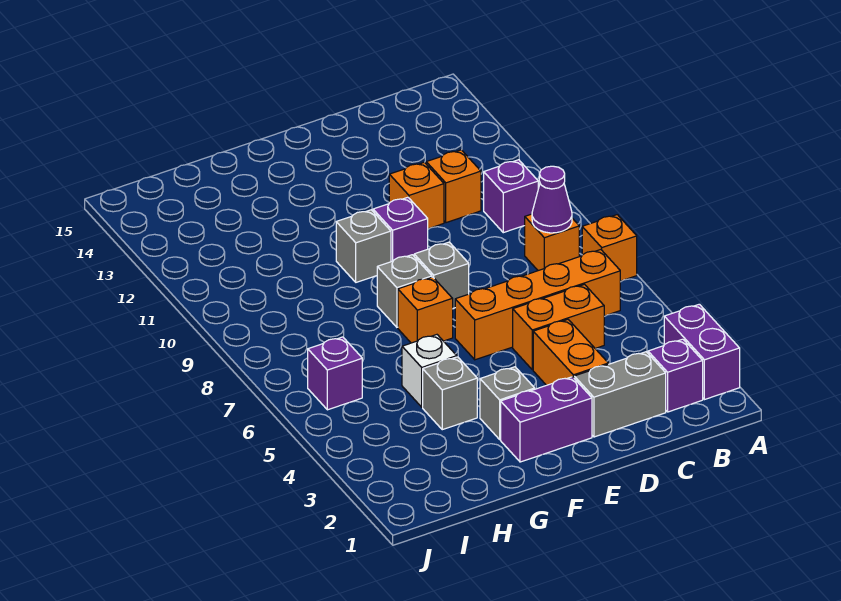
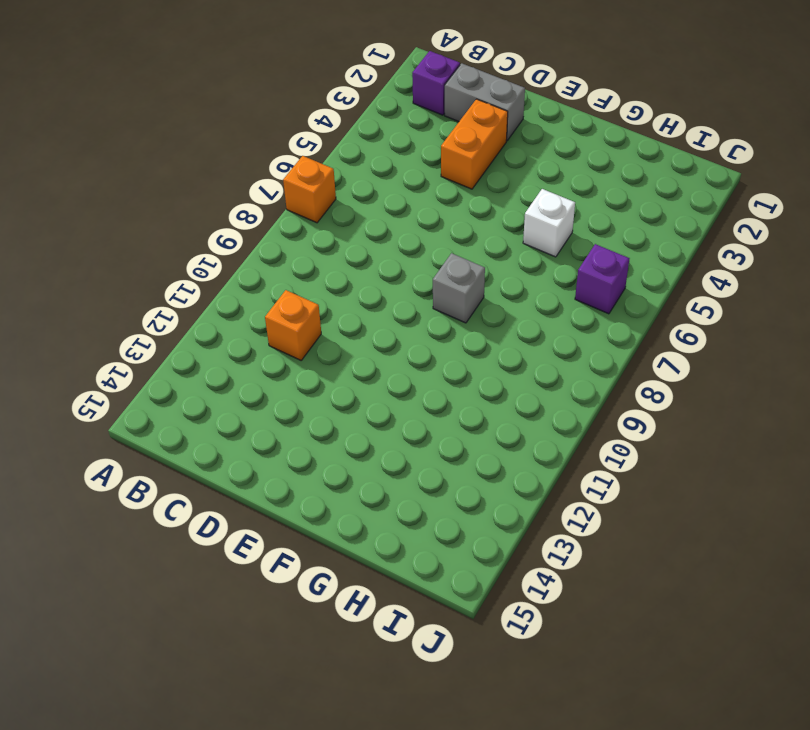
none -> purple 1x2 brick [664,304,740,400]
none -> orange 1x4 brick [455,250,620,360]
none -> orange 1x1 brick [525,214,579,271]

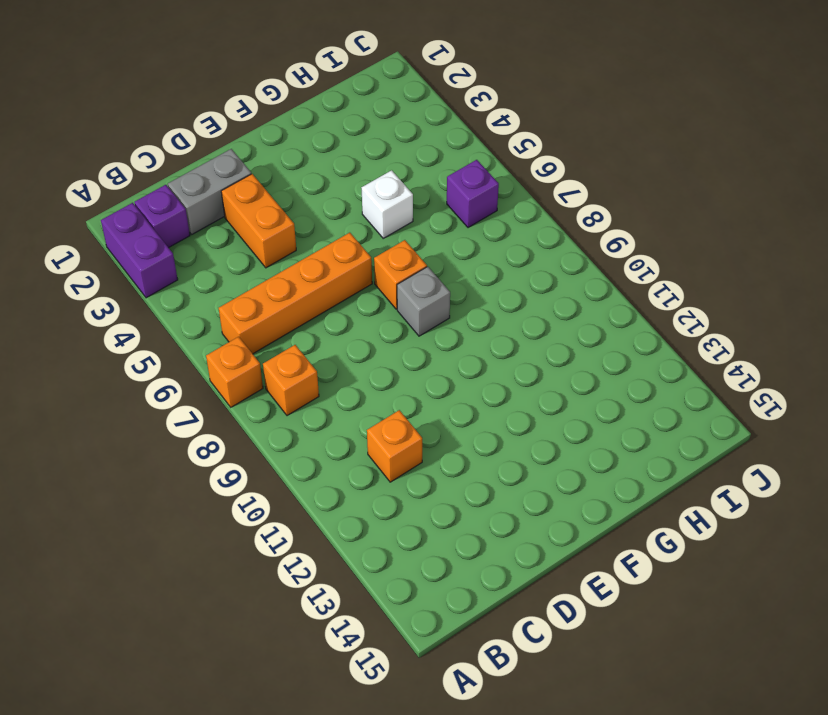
none -> purple 1x1 brick [484,160,538,233]
none -> orange 1x2 brick [513,284,604,370]
none -> orange 1x1 brick [389,162,444,229]

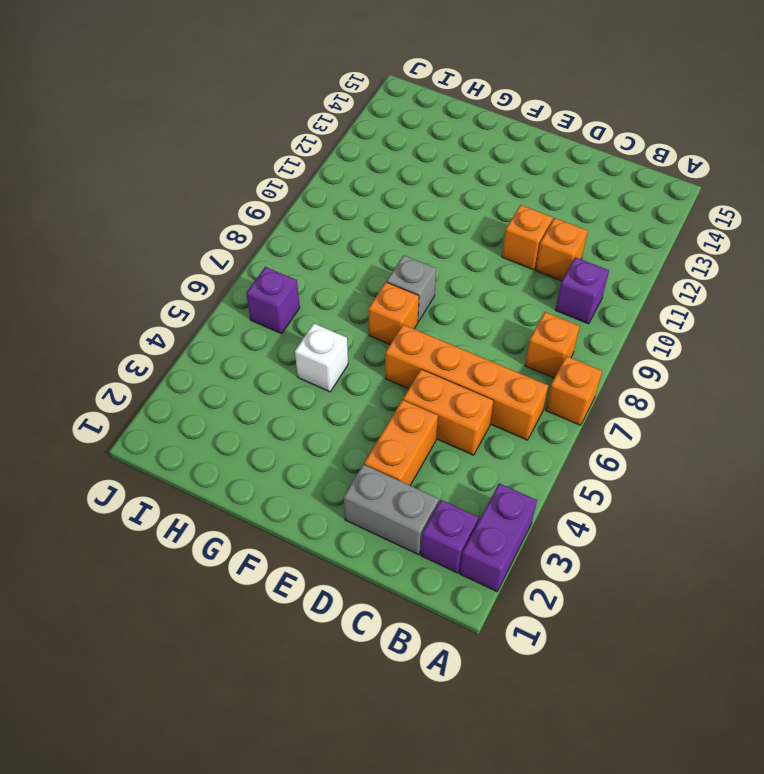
none -> purple 1x2 brick [501,377,592,462]
none -> grey 1x1 brick [414,242,469,308]
none -> purple 1x1 brick [373,197,428,262]

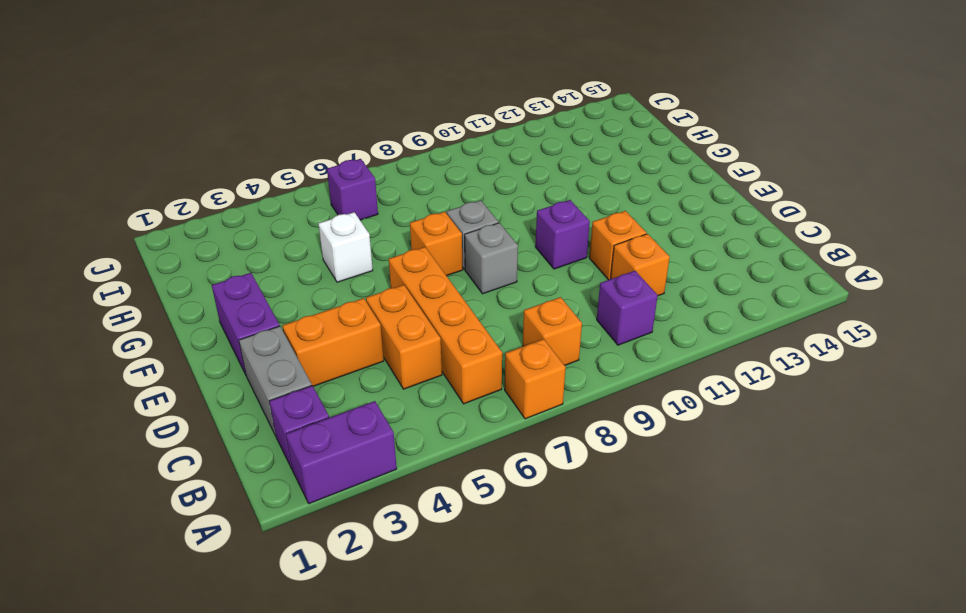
none -> grey 1x1 brick [480,367,535,439]
none -> grey 1x1 brick [336,210,391,282]
none -> grey 1x1 brick [423,357,477,430]

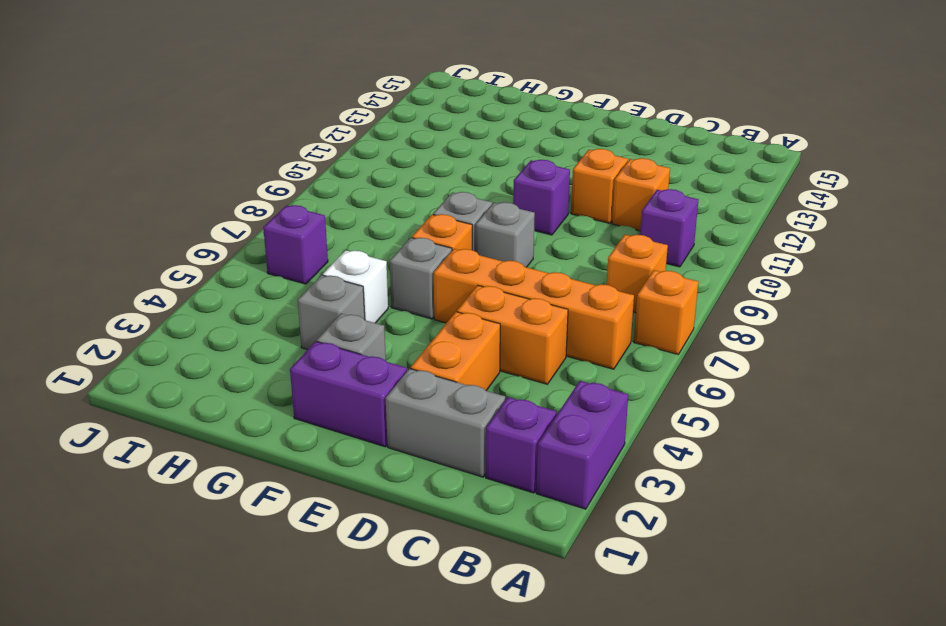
grey 1x1 brick [390,238,452,319] -> grey 1x1 brick moved to [336,210,391,282]
none -> purple 1x1 cone [532,166,572,233]

